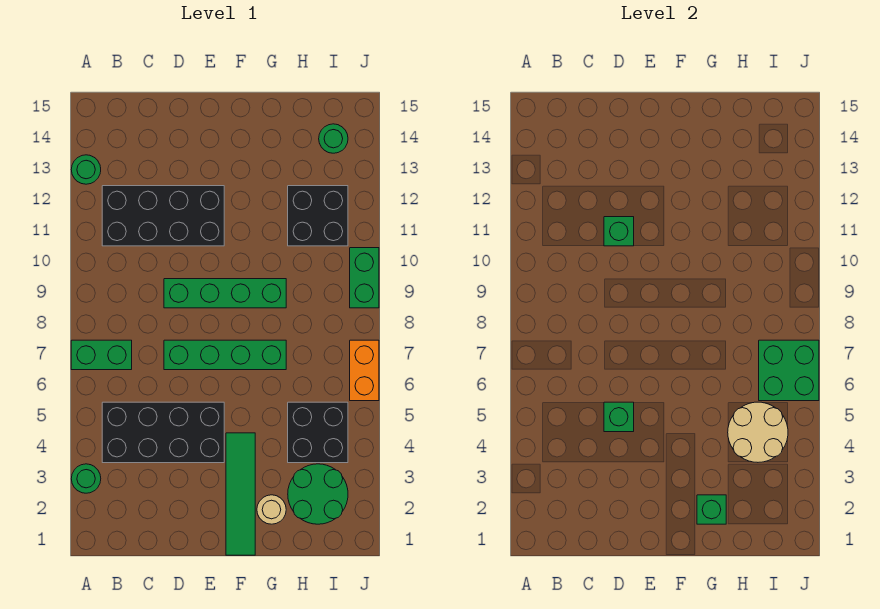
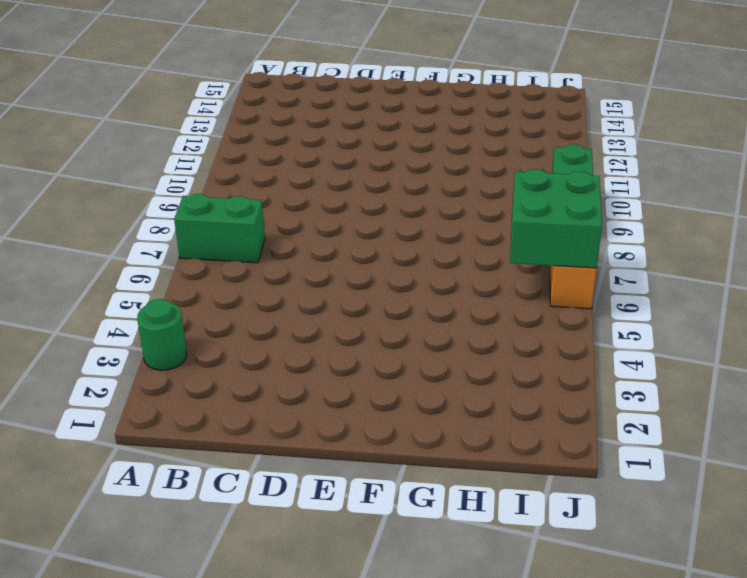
none -> green 1x1 round brick [71,155,101,184]
none -> black 2x4 brick [102,402,224,463]
none -> black 2x4 brick [102,186,224,246]

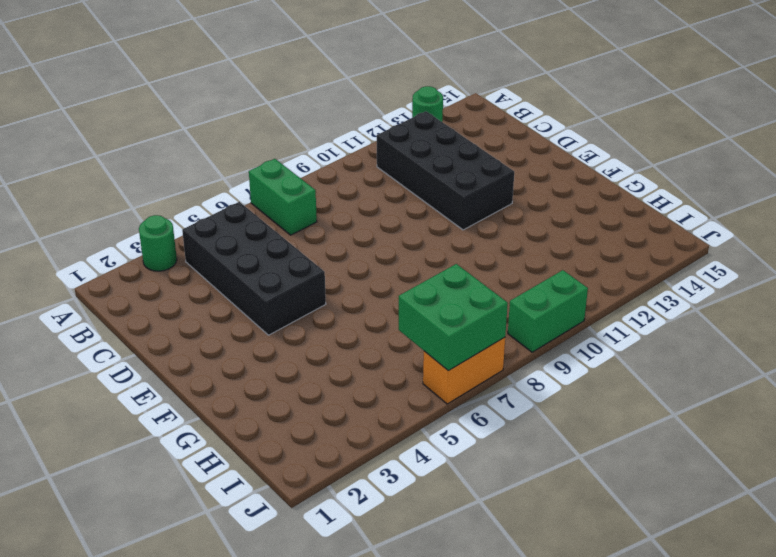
none -> green 1x4 brick [164,340,286,370]
none -> green 1x4 brick [164,279,286,308]
none -> green 1x4 tile [226,433,255,555]

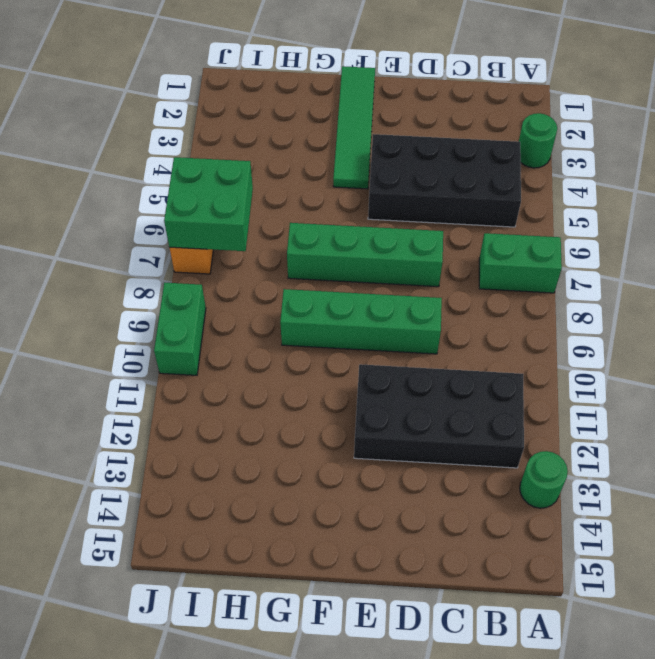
none -> tan 1x1 round brick [257,495,286,524]
none -> green 2x2 round brick [288,464,348,524]
none -> black 2x2 brick [288,402,348,463]

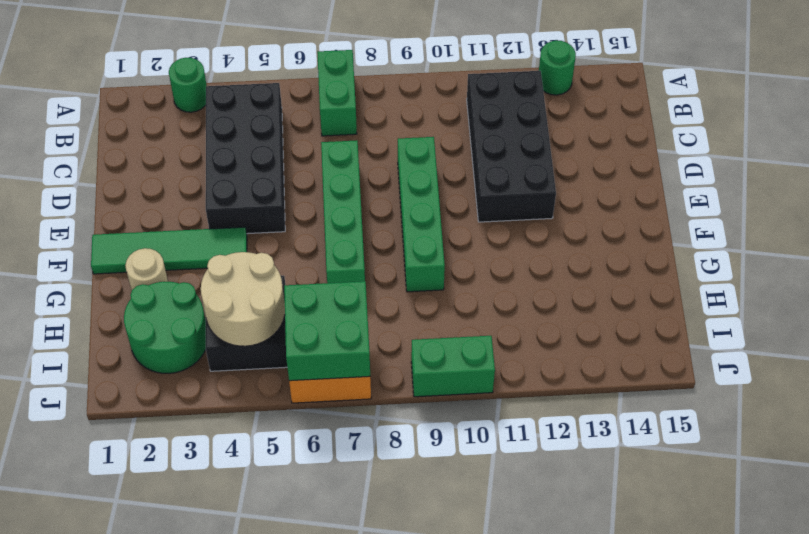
none -> black 2x2 brick [288,186,348,246]
none -> green 1x1 round brick [319,124,348,153]
none -> green 1x1 brick [604,402,634,432]

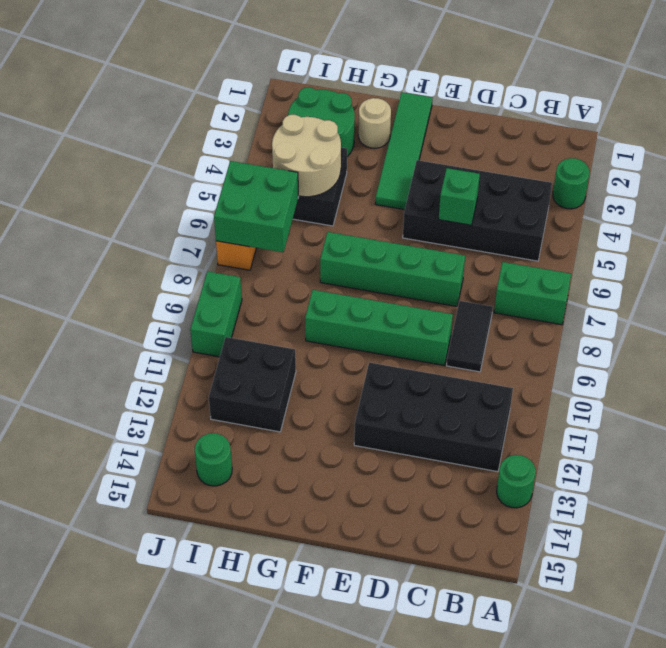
black 1x2 tile [447,301,493,372] -> none
none -> green 1x1 brick [604,217,634,246]
none -> green 1x1 brick [697,495,726,524]

